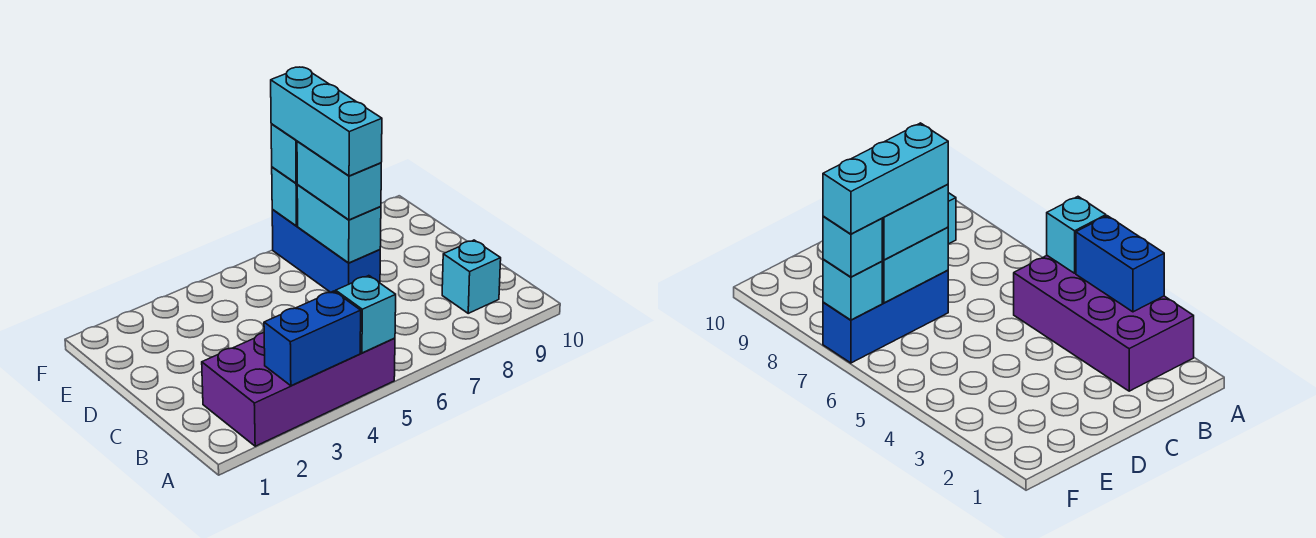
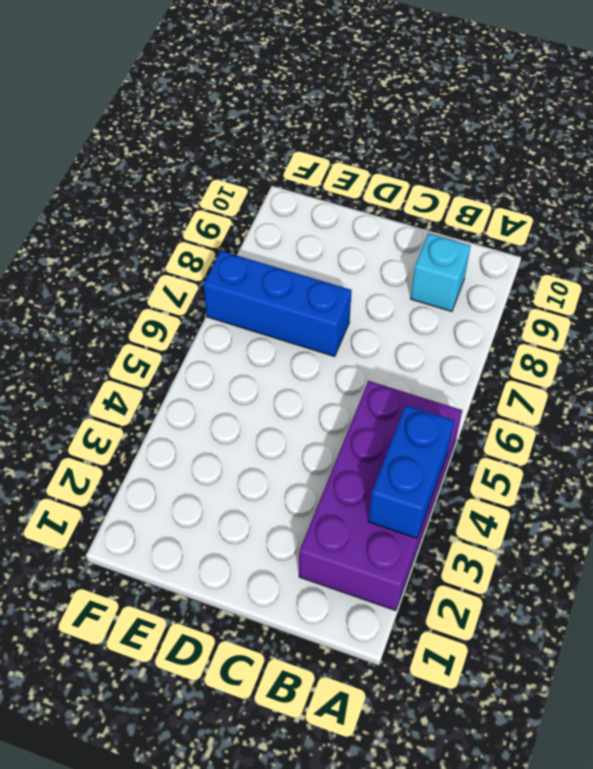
none -> cyan 1x1 brick [336,276,396,353]
none -> cyan 1x2 brick [297,185,381,263]

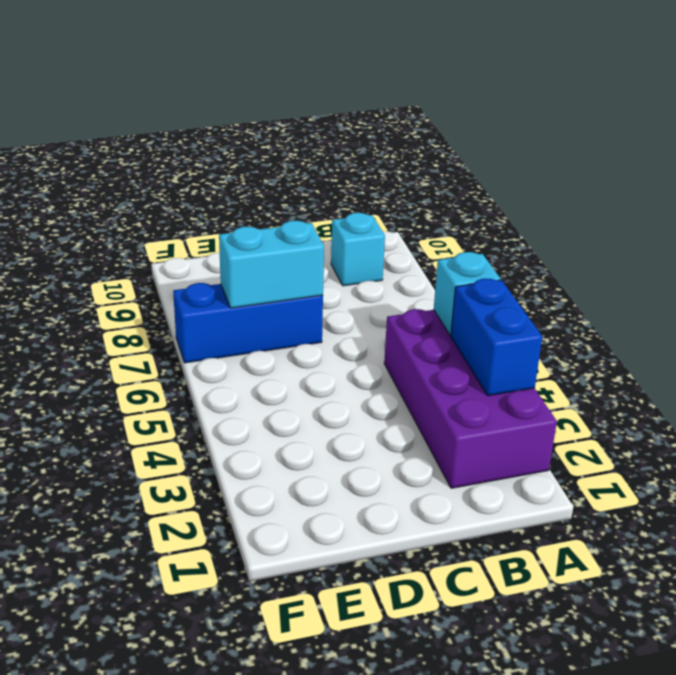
none -> cyan 1x1 brick [272,167,298,226]
none -> cyan 1x2 brick [297,141,381,220]

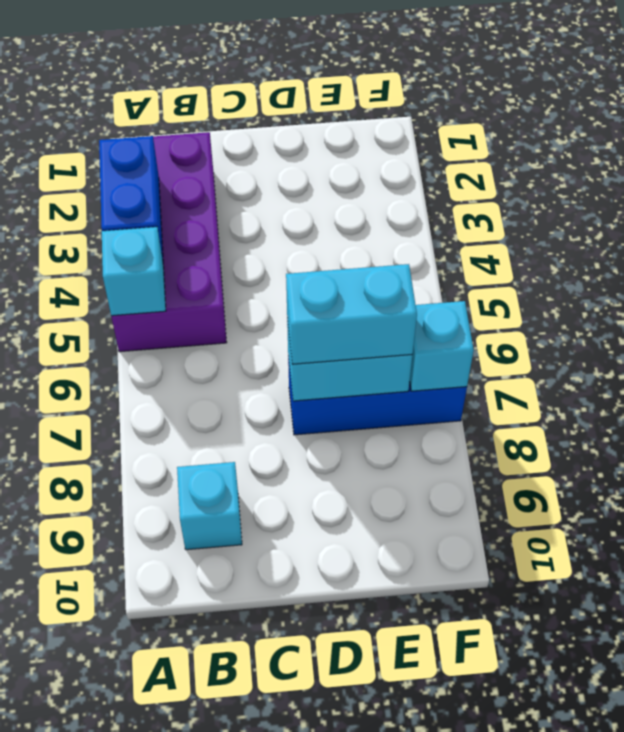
none -> cyan 1x1 brick [271,124,297,184]
none -> cyan 1x3 brick [271,67,382,176]

